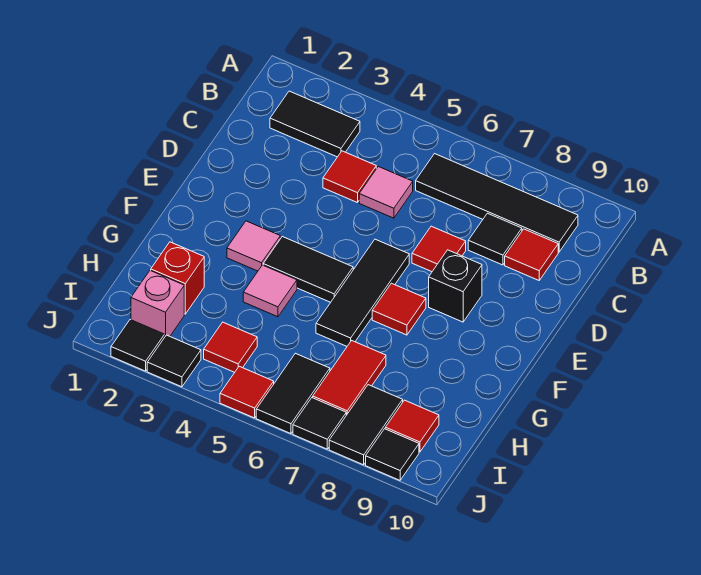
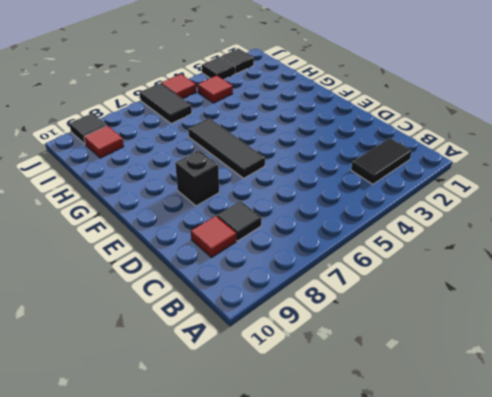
none -> black 1x4 tile [416,154,578,252]
none -> red 1x1 tile [323,151,376,203]
none -> pink 1x1 tile [359,166,413,218]

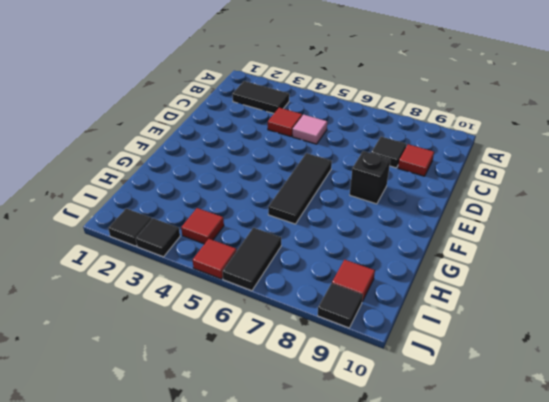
none -> black 1x4 tile [416,154,578,252]
none -> red 1x1 tile [412,226,466,272]
none -> pink 1x1 tile [227,221,280,271]

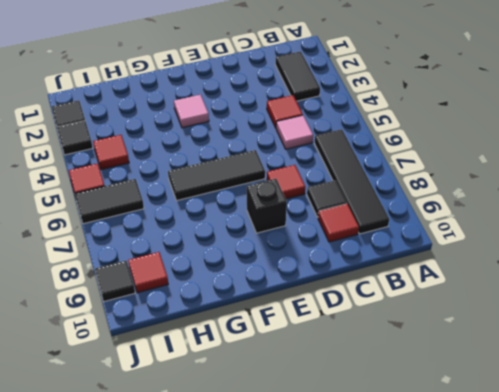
none -> black 1x2 tile [263,237,353,302]
none -> red 1x1 tile [372,283,426,335]
none -> pink 1x1 tile [243,265,297,317]

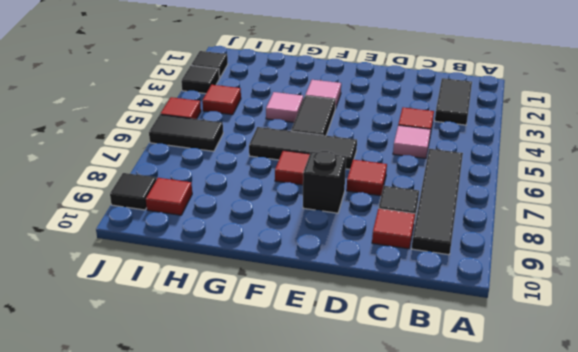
none -> red 1x1 brick [151,242,204,314]
none -> red 1x2 tile [313,341,386,415]
none -> pink 1x1 brick [131,270,184,336]

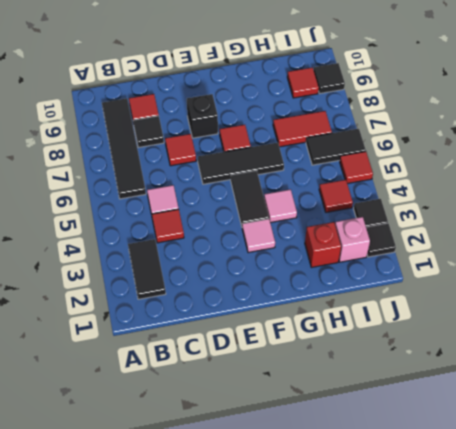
none -> black 1x2 tile [329,385,403,465]
none -> black 1x1 tile [293,398,346,449]

